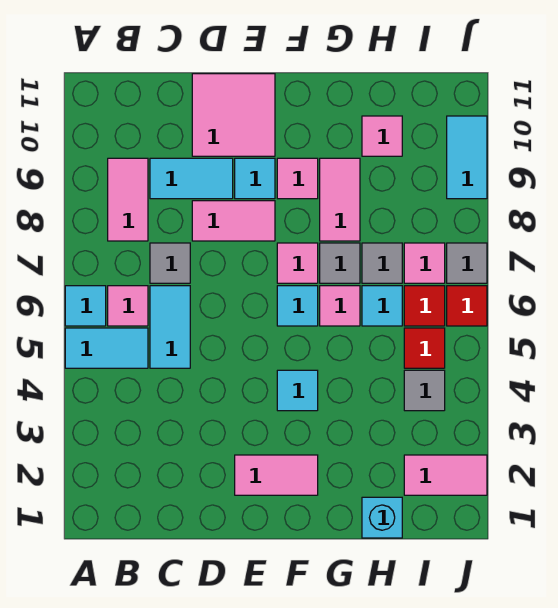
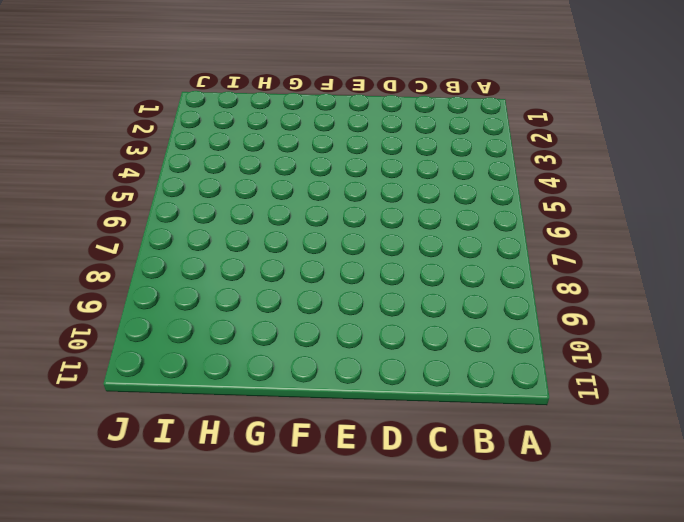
none -> cyan 1x2 tile [65,328,148,368]
none -> cyan 1x1 tile [65,286,106,326]
none -> pink 1x1 tile [108,286,148,326]
none -> pink 1x2 tile [108,158,148,241]

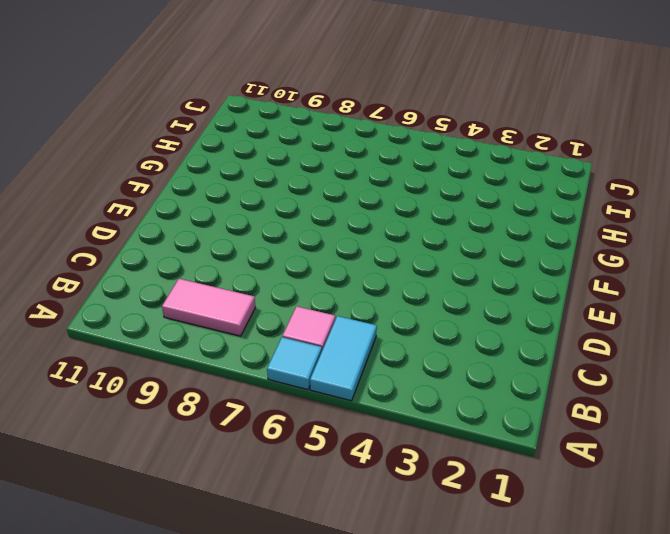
none -> cyan 1x2 tile [150,286,190,368]
none -> grey 1x1 tile [150,243,190,283]
none -> cyan 1x2 tile [150,158,233,199]
none -> pink 1x2 tile [192,201,275,241]

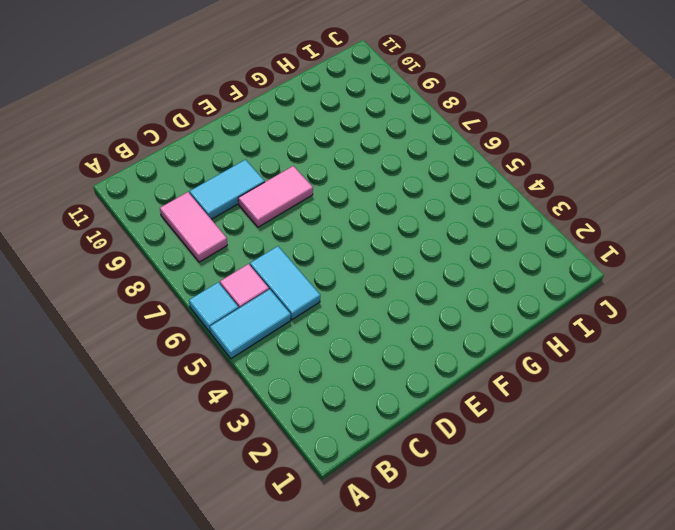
none -> grey 1x1 tile [150,243,190,283]
none -> pink 2x2 tile [192,74,275,156]
none -> pink 1x2 tile [235,455,318,495]
none -> cyan 1x1 tile [235,158,275,199]

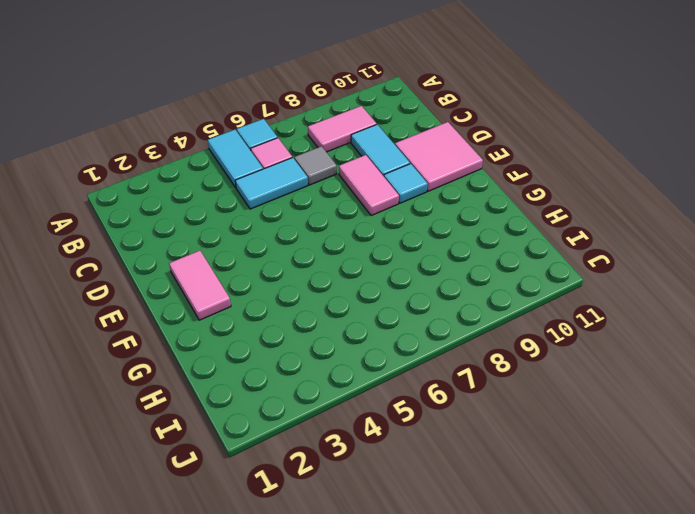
none -> cyan 1x1 tile [277,370,318,411]
none -> cyan 1x1 tile [277,286,318,326]
none -> pink 1x1 tile [277,243,318,283]
none -> pink 1x1 tile [277,158,318,199]

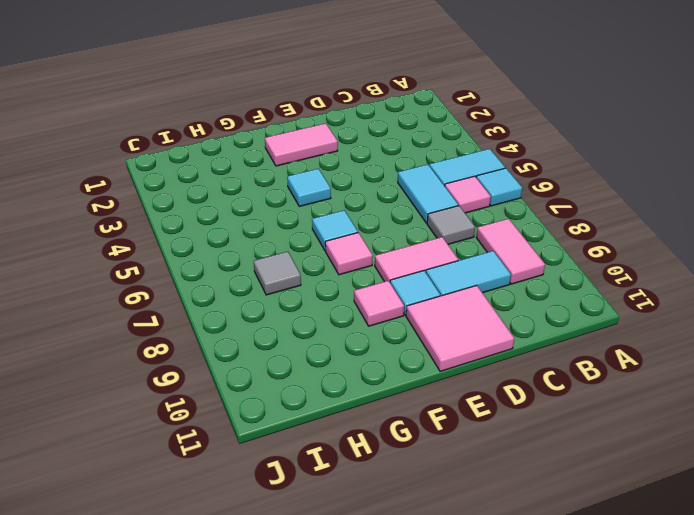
none -> pink 1x1 tile [320,286,360,326]
none -> grey 1x1 tile [320,243,360,283]
none -> pink 1x2 tile [320,158,360,241]
none -> cyan 1x1 brick [362,497,402,538]

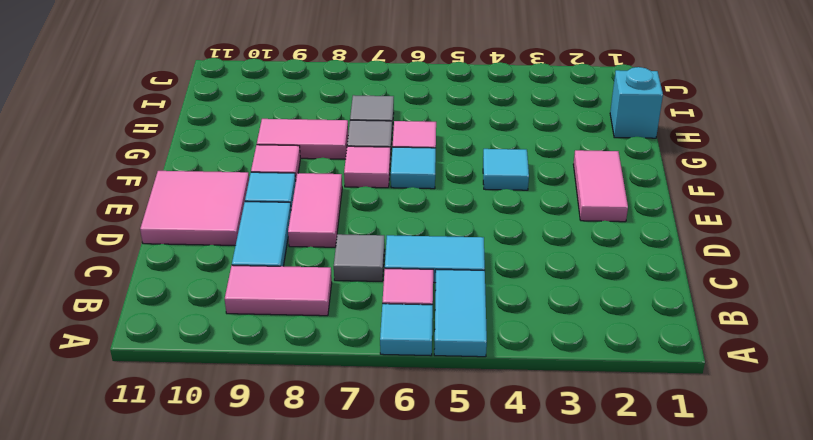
none -> cyan 1x1 tile [362,286,402,326]
none -> pink 1x1 tile [362,116,402,156]
none -> pink 1x2 tile [404,455,487,495]
none -> grey 1x1 tile [404,370,445,411]

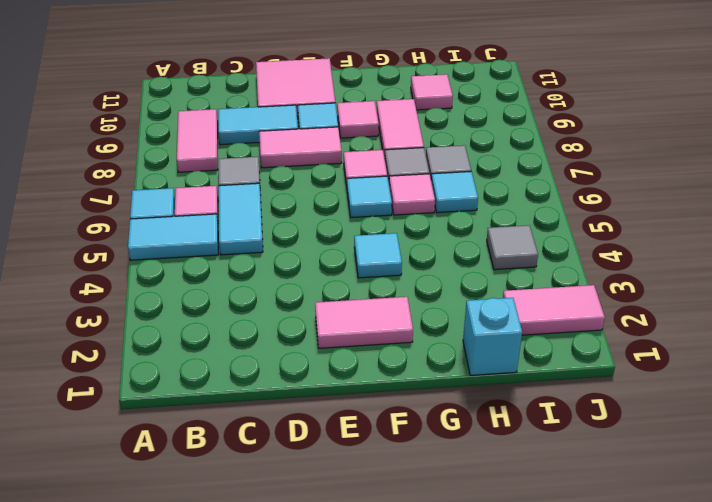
none -> red 1x1 tile [404,328,445,368]
none -> red 1x1 tile [404,286,445,326]
none -> pink 1x1 tile [404,243,445,283]
none -> red 1x1 tile [447,286,487,326]

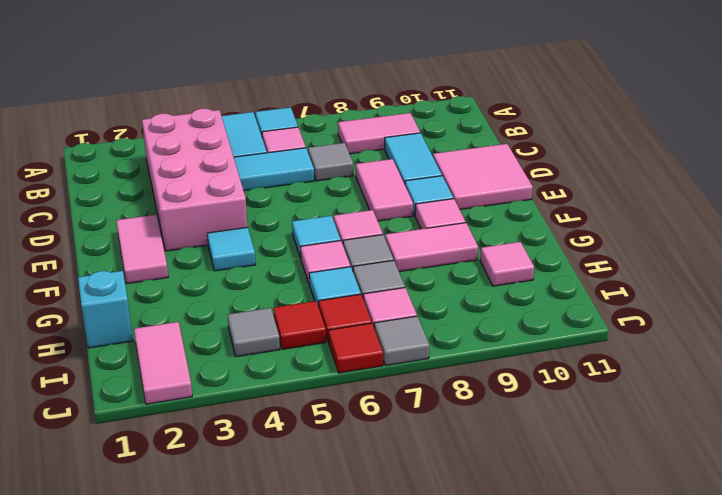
pink 2x4 brick [142,109,247,251] -> none
none -> cyan 1x2 tile [447,116,487,199]

